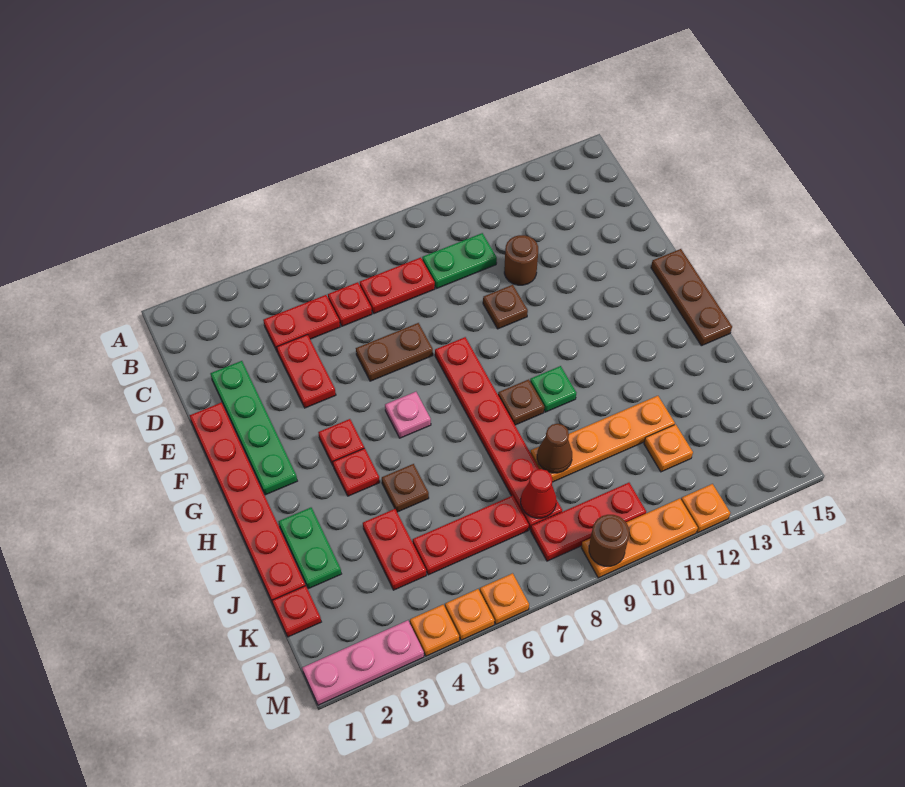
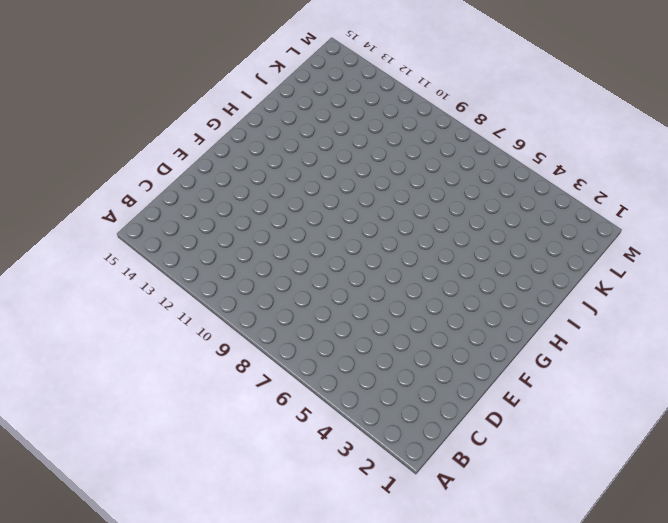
none -> red 1x2 plate [263,295,340,351]
none -> red 1x1 plate [328,282,372,326]
none -> red 1x2 plate [360,257,435,314]
none -> green 1x2 plate [422,233,497,289]

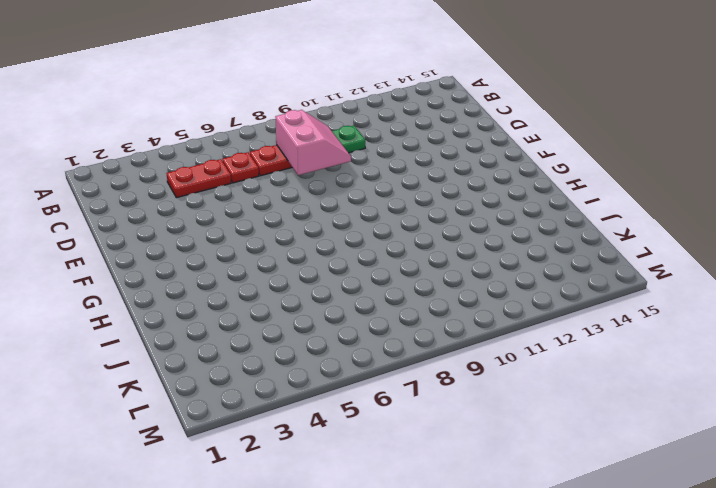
pink 2x2 slope [275,110,351,175] -> none
none -> green 1x4 plate [210,361,297,495]
none -> red 1x2 plate [277,335,336,408]
none -> brown 1x1 round brick [504,235,538,285]
none -> red 1x6 plate [190,403,306,603]

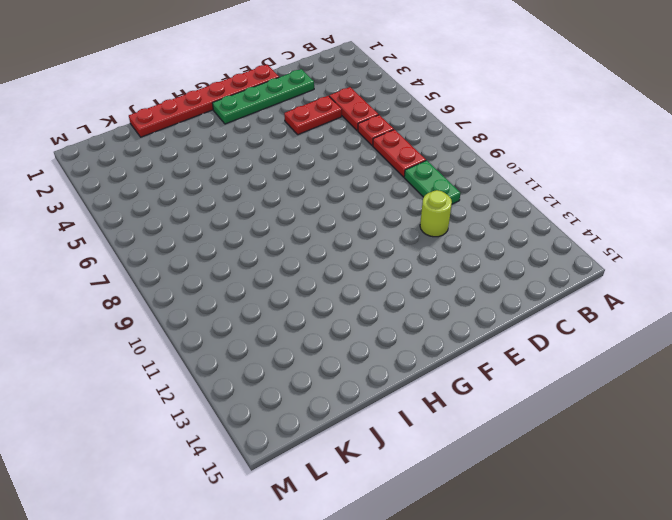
lime 1x1 round brick [420,190,452,237] -> brown 1x1 round brick [504,235,538,285]
none -> brown 1x2 plate [356,323,433,381]
none -> brown 1x1 plate [483,285,528,329]
none -> red 1x6 plate [435,337,562,530]
none -> brown 1x3 plate [651,249,732,346]

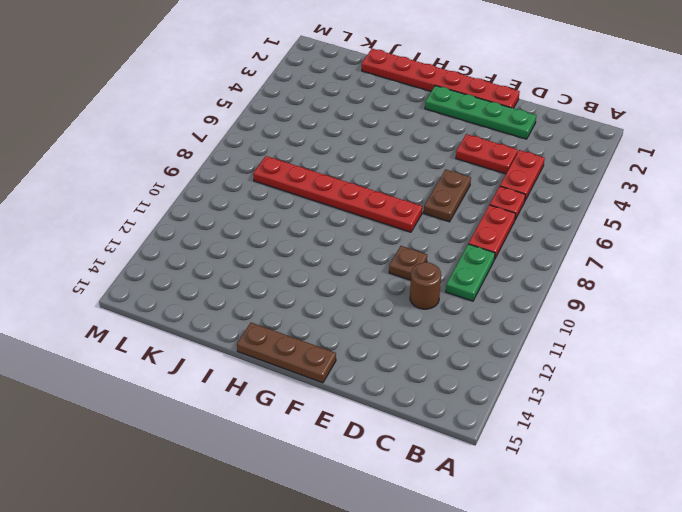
none -> red 1x1 plate [318,419,364,465]
none -> pink 1x1 plate [385,392,431,438]
none -> red 1x1 plate [333,448,380,496]
none -> brown 1x1 plate [498,379,544,425]

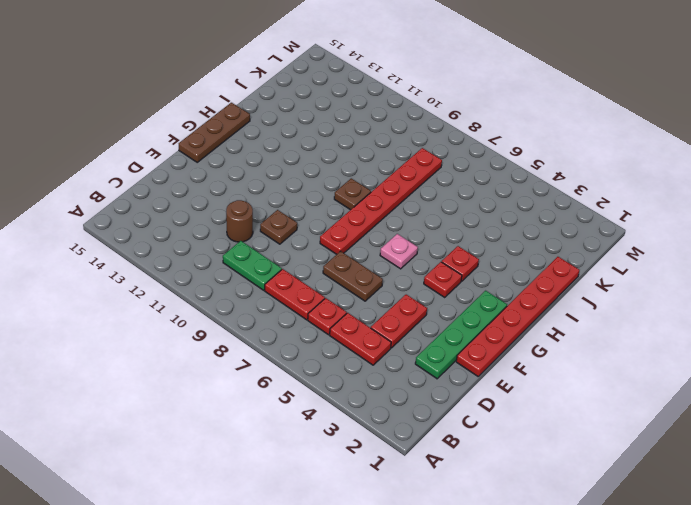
none -> green 1x1 plate [530,366,576,412]
none -> green 1x2 plate [278,508,341,589]
none -> brown 1x1 plate [382,464,429,512]
none -> red 1x2 plate [363,509,426,590]

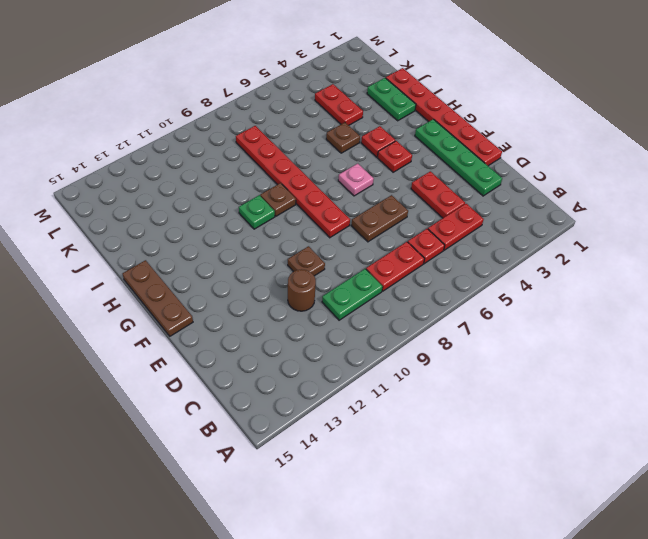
none -> orange 1x4 plate [531,396,675,482]
none -> red 1x1 plate [272,586,321,637]
none -> red 1x3 plate [413,496,529,575]
none -> orange 1x1 plate [644,424,693,472]

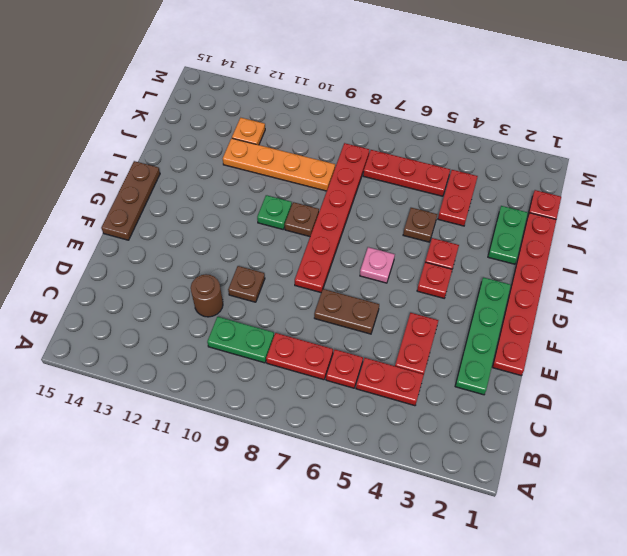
none -> red 1x3 plate [531,483,646,561]
none -> pink 1x3 plate [302,620,424,705]
none -> orange 1x1 plate [410,605,459,656]
none -> orange 1x1 plate [445,589,495,640]

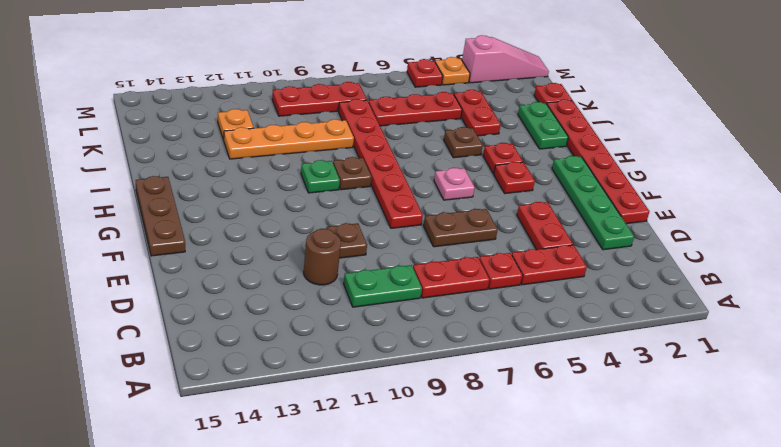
pink 1x3 slope [462,35,549,83] -> pink 1x3 plate [302,620,424,705]
red 1x1 plate [407,59,443,87] -> orange 1x1 plate [445,589,495,640]
none -> orange 1x1 plate [480,573,529,624]
none -> orange 1x3 plate [581,499,698,578]
none -> orange 1x1 plate [681,484,730,533]
none -> brown 1x1 cone [537,424,572,473]

